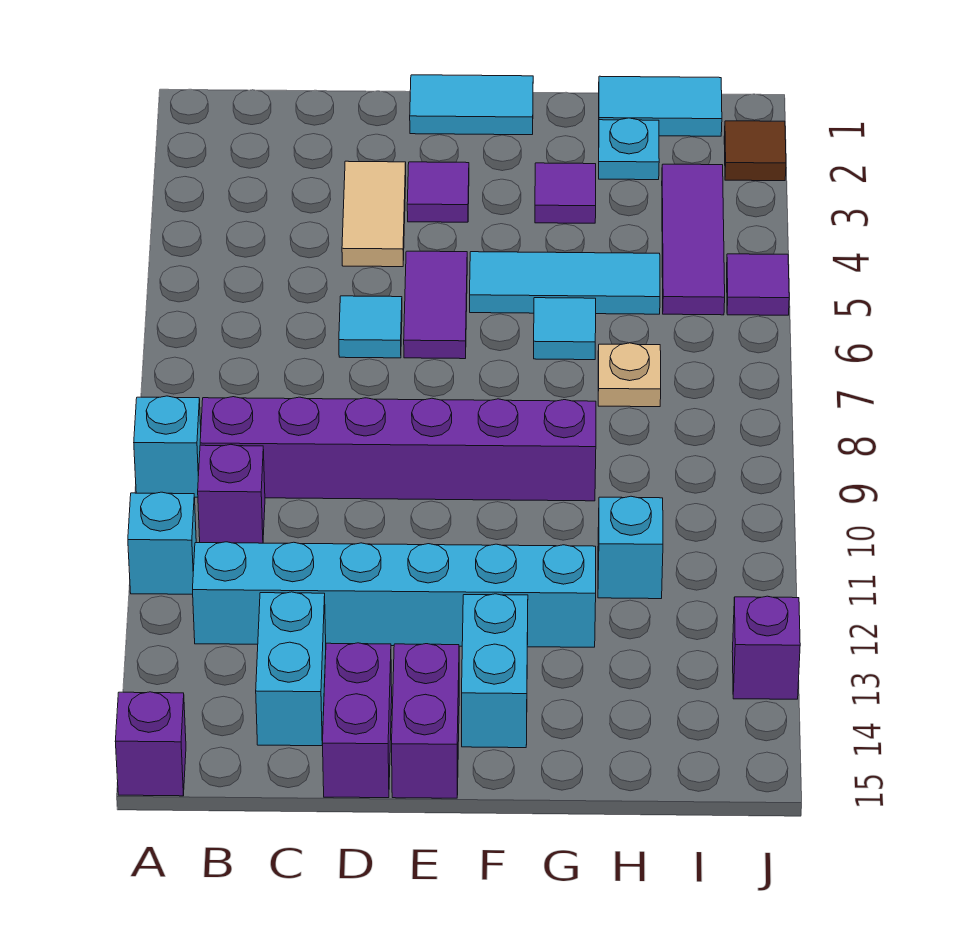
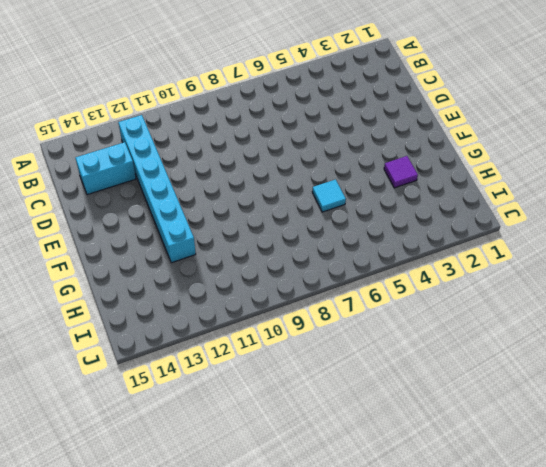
none -> cyan 1x1 brick [134,396,201,497]
none -> cyan 1x1 brick [128,492,196,594]
none -> purple 1x1 brick [115,692,186,796]

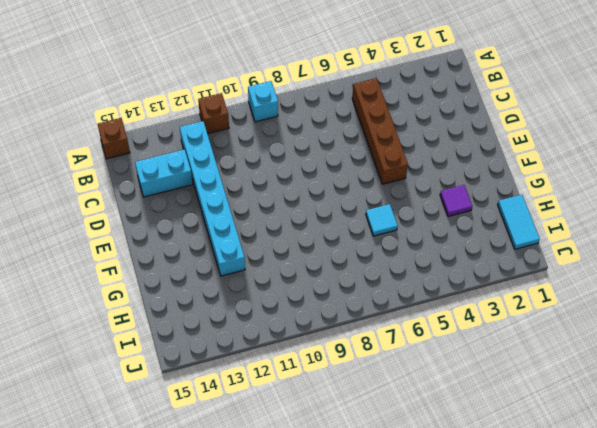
brown 1x1 brick [198,93,229,134] -> cyan 1x1 brick [128,492,196,594]
brown 1x1 brick [98,118,130,159] -> purple 1x1 brick [115,692,186,796]
brown 1x4 brick [352,78,408,184] -> purple 1x2 tile [404,251,467,359]
none -> purple 1x6 brick [200,397,596,501]
none -> purple 1x1 brick [198,445,265,543]
none -> tan 1x2 tile [342,161,406,267]

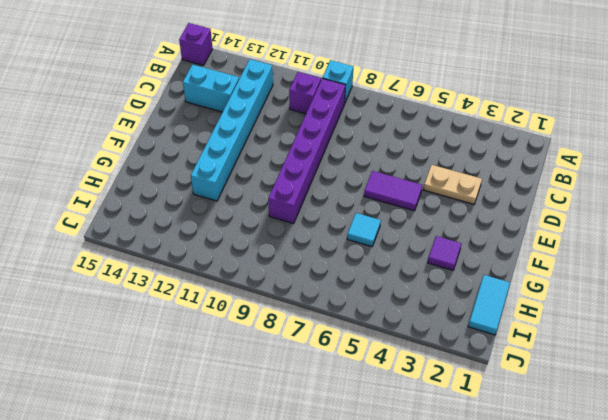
tan 1x2 plate [424,165,482,204] -> tan 1x2 tile [342,161,406,267]
none -> cyan 1x1 brick [128,492,196,594]
none -> cyan 1x1 tile [339,296,402,358]
none -> purple 1x2 brick [323,643,392,798]

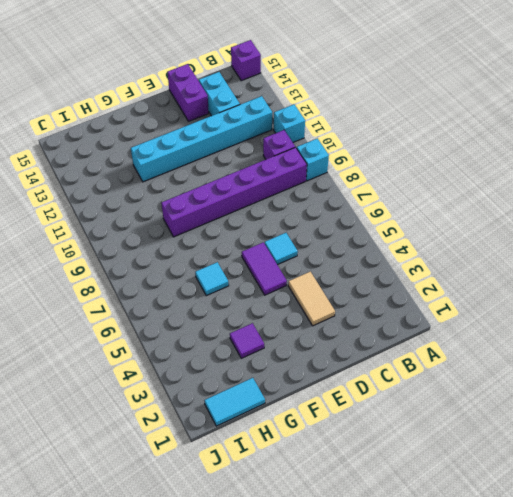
none -> cyan 1x2 tile [410,75,533,135]
none -> purple 1x1 tile [407,162,469,222]
none -> purple 1x2 brick [392,644,459,798]

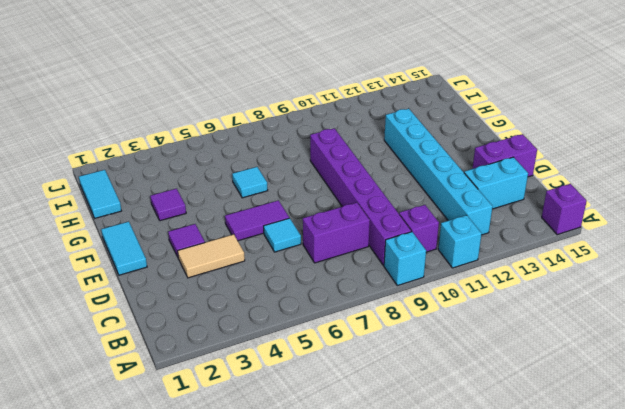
purple 1x2 brick [303,203,370,263] -> purple 1x2 brick moved to [392,644,459,798]
none -> cyan 1x3 tile [470,252,660,314]
none -> cyan 1x2 brick [462,594,528,748]
none -> cyan 1x1 plate [599,118,659,180]

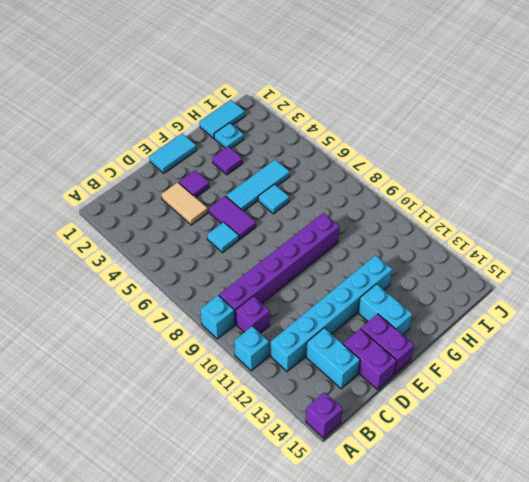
none -> tan 1x1 plate [598,343,661,407]
none -> cyan 1x1 brick [598,496,663,599]
none -> purple 1x3 tile [662,164,725,315]

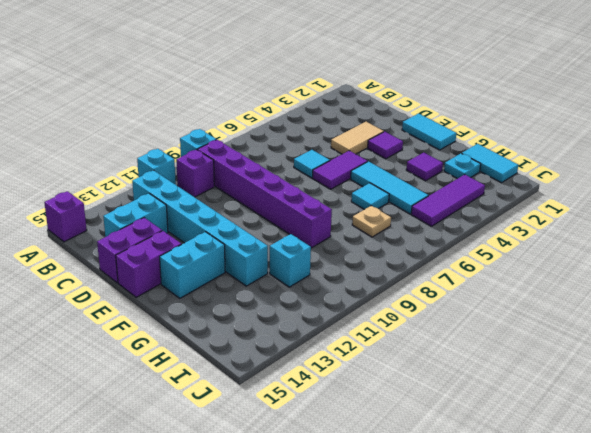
none -> brown 1x1 tile [724,121,786,181]
none -> purple 1x1 tile [727,254,789,315]
none -> purple 1x1 brick [732,596,800,699]

